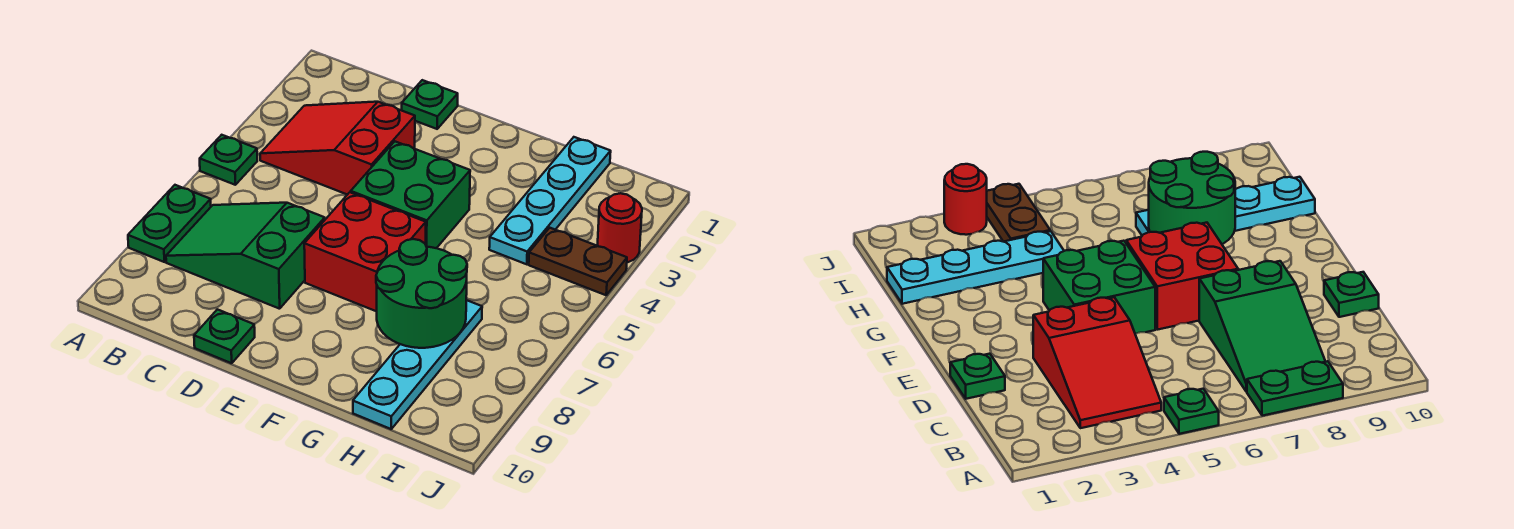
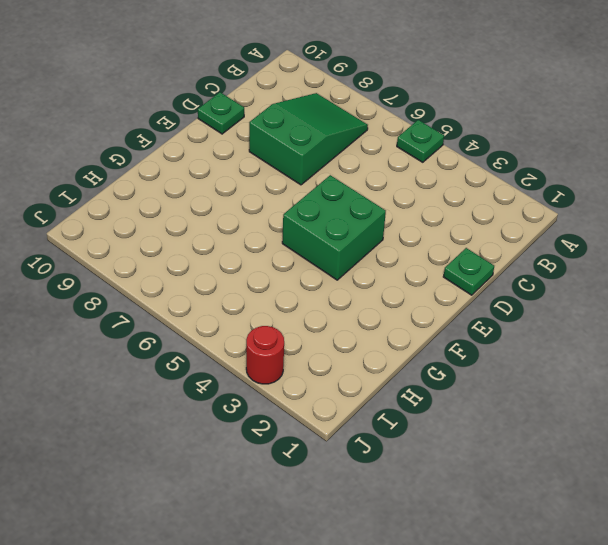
none -> green 1x2 plate [128,185,211,262]
none -> red 2x3 slope [260,102,415,195]
none -> red 2x2 brick [304,192,426,311]

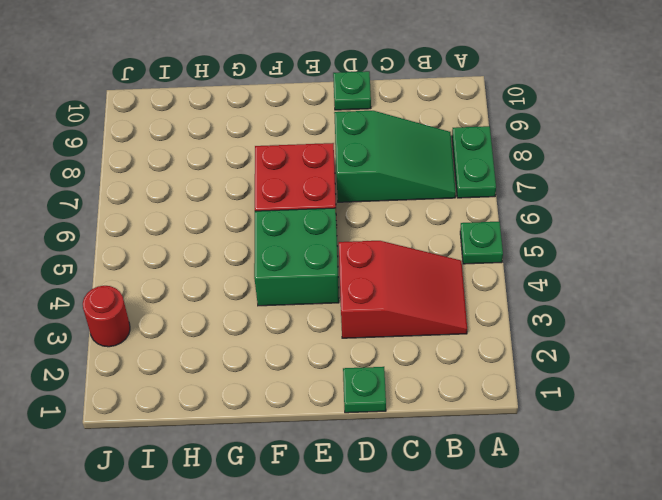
none -> cyan 1x4 plate [489,137,611,264]
none -> cyan 1x4 plate [353,300,482,429]
none -> brown 1x2 plate [529,228,627,295]

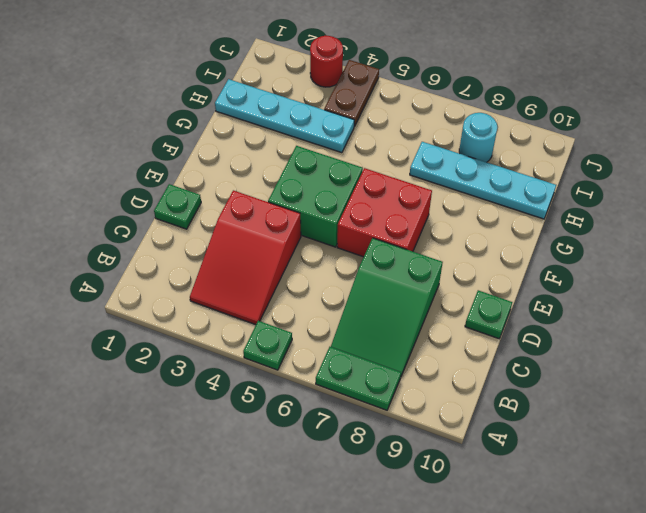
cyan 1x1 round brick [459,113,498,162] -> none
none -> green 2x2 round brick [376,239,467,348]

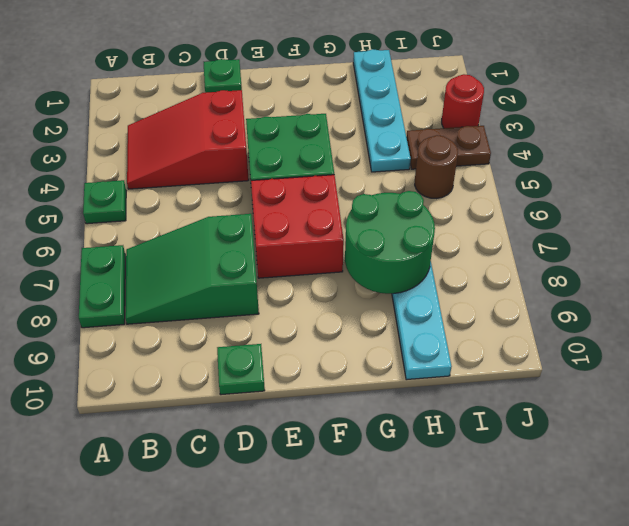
brown 1x1 round brick [415,135,458,199] -> none

